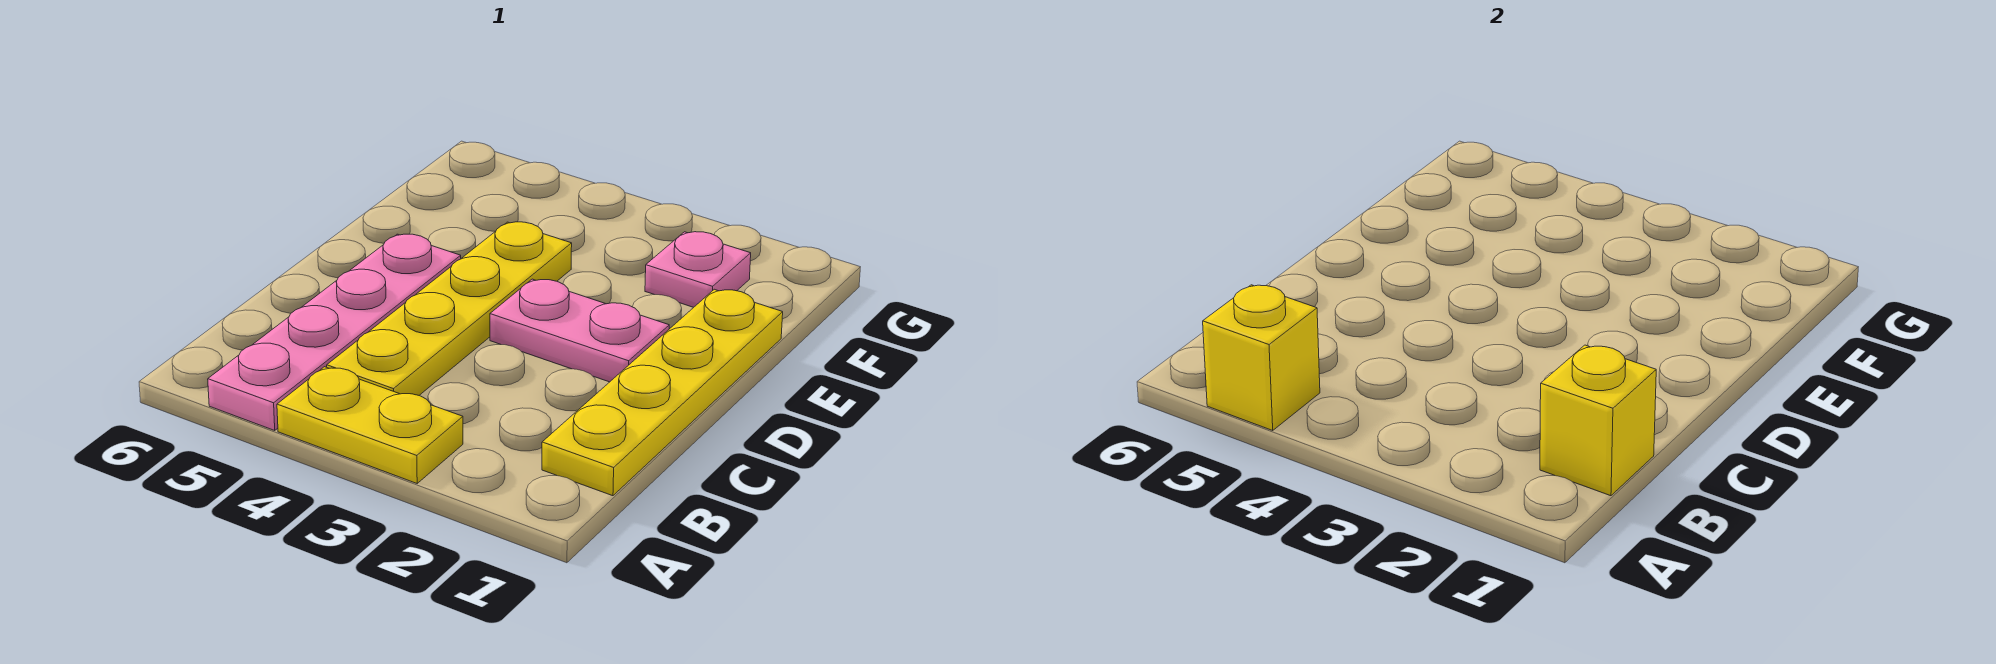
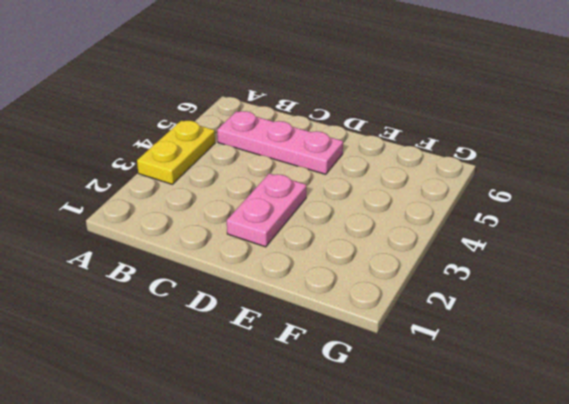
pink 1x3 plate [217,111,343,174] -> pink 1x4 plate [208,234,461,430]
none -> yellow 1x4 plate [542,289,783,496]
none -> yellow 1x4 plate [327,222,572,395]

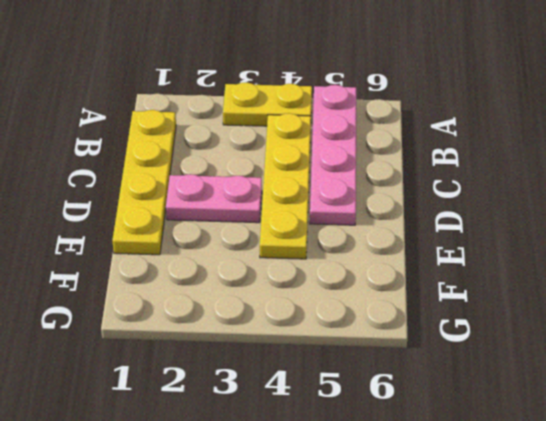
none -> pink 1x1 plate [645,232,751,307]
none -> yellow 1x1 brick [1203,285,1320,430]

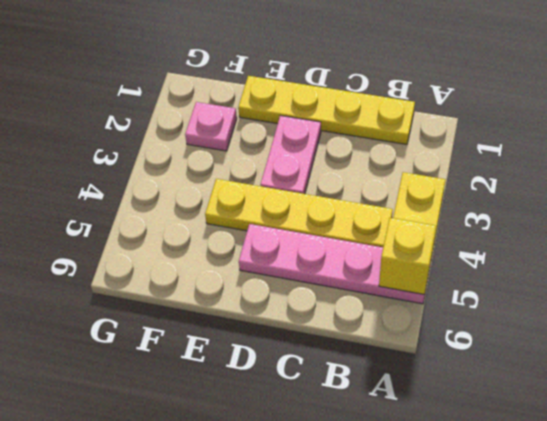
none -> yellow 1x1 brick [1540,345,1656,496]

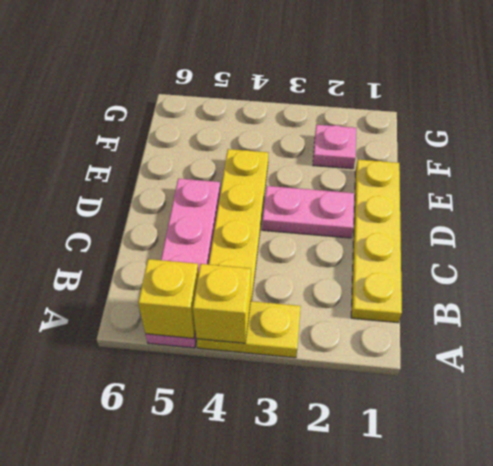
yellow 1x1 brick [193,264,251,343] -> yellow 1x1 brick moved to [1540,345,1656,496]

